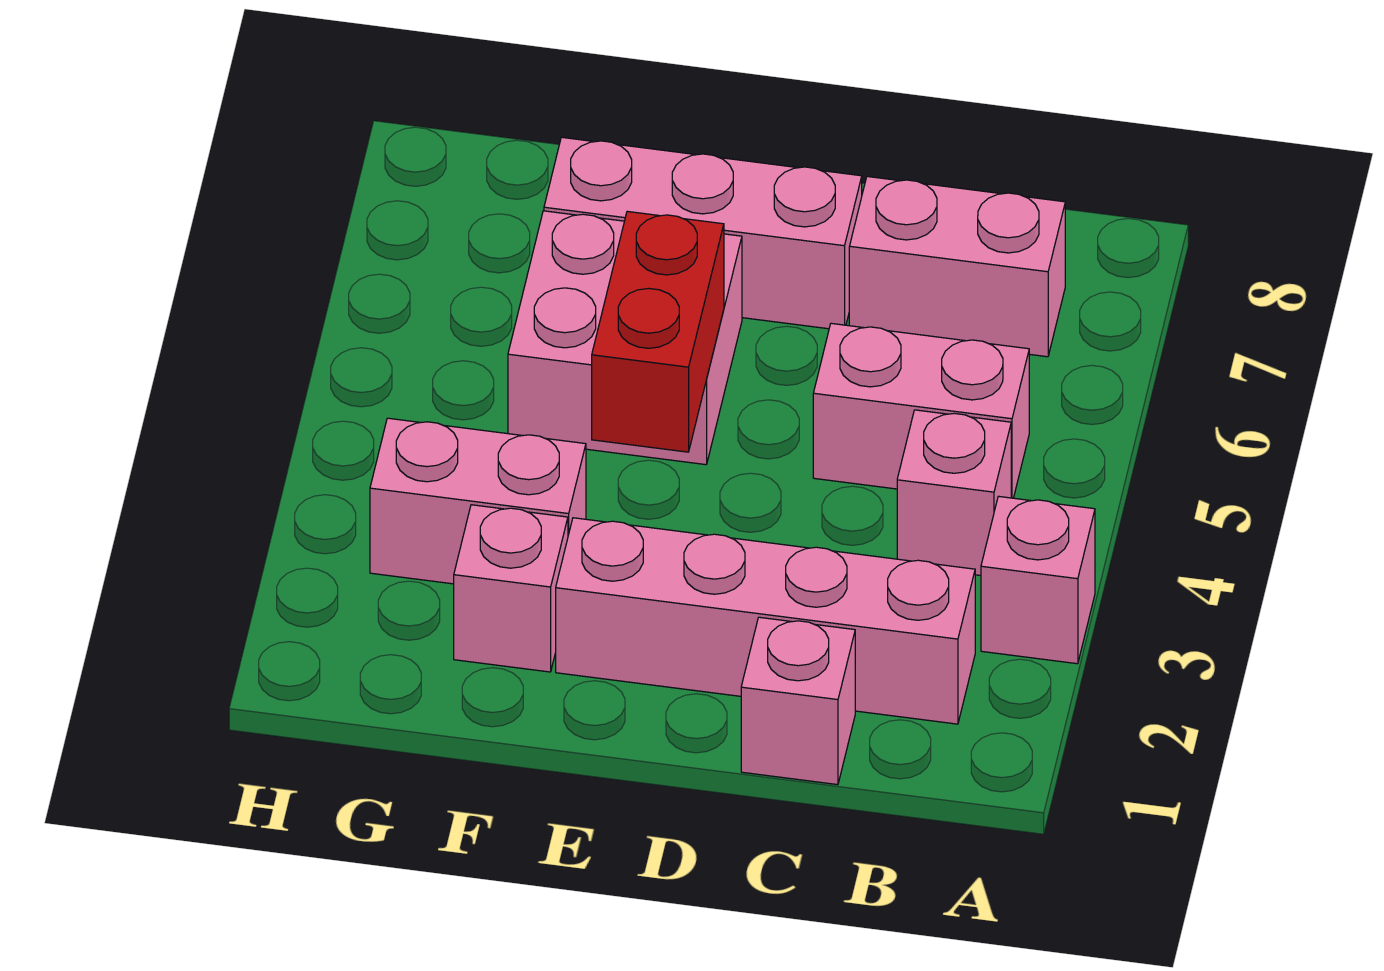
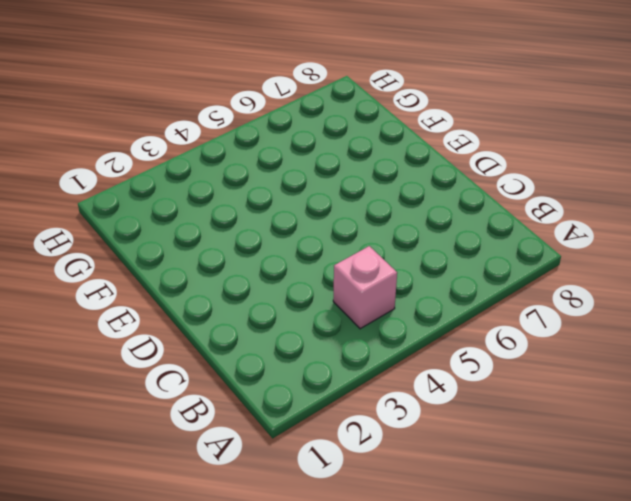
none -> pink 1x1 brick [981,496,1095,664]
none -> pink 1x4 brick [556,518,975,724]

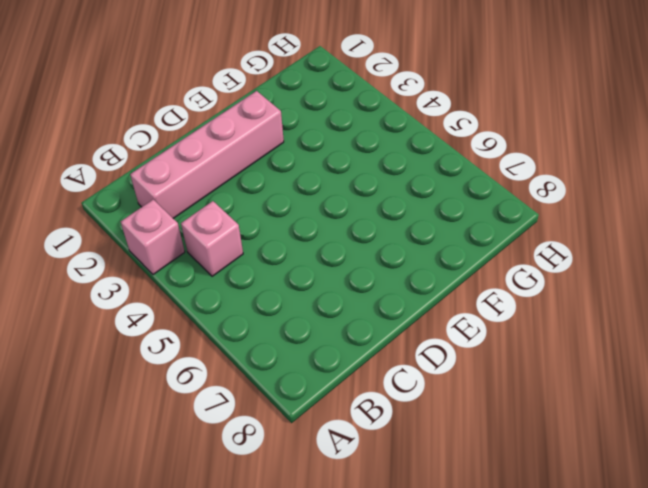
none -> pink 1x2 brick [813,323,1029,498]
none -> pink 1x2 brick [849,176,1065,357]

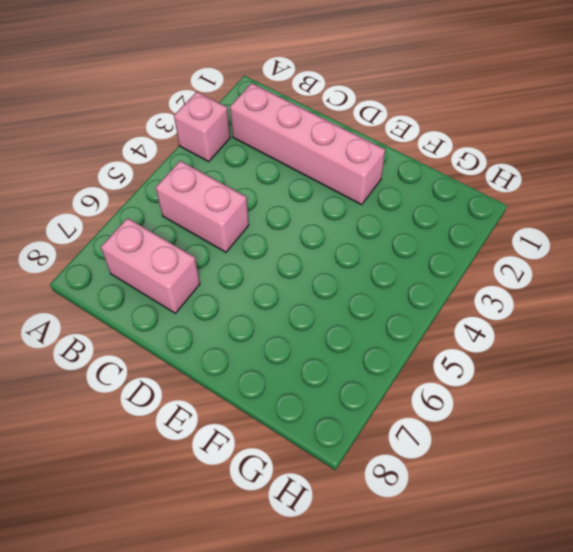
none -> pink 1x1 brick [897,410,1011,576]
none -> pink 1x1 brick [741,617,855,785]

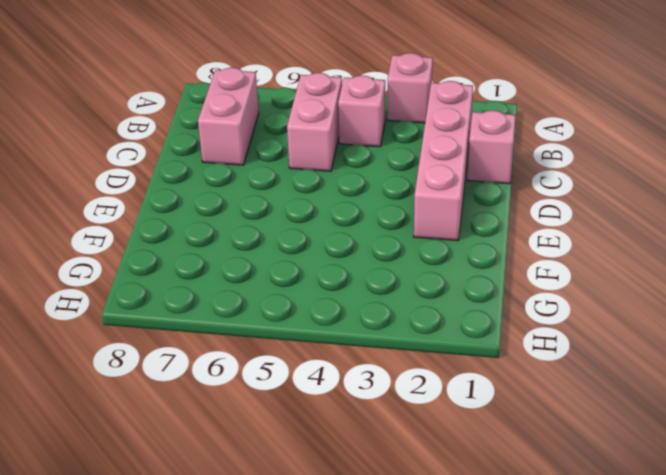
none -> pink 1x3 brick [544,137,862,329]
none -> pink 2x2 brick [508,211,742,465]

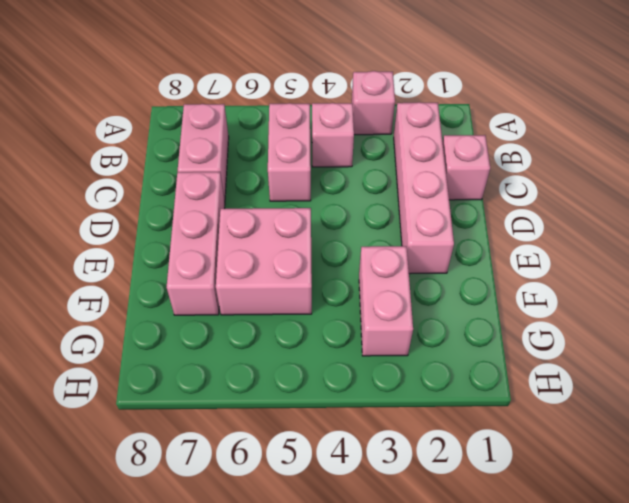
none -> pink 1x1 brick [454,505,568,672]
none -> red 1x2 brick [592,211,724,452]

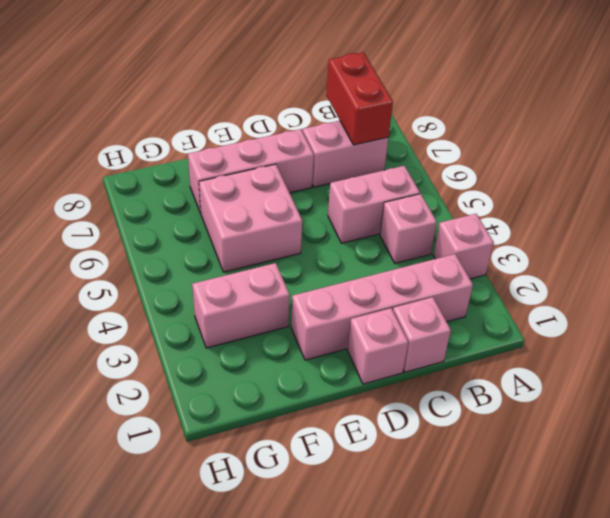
red 1x2 brick [326,52,393,145] -> red 1x2 brick moved to [592,211,724,452]
pink 1x1 brick [348,308,408,384] -> pink 1x1 brick moved to [454,505,568,672]

